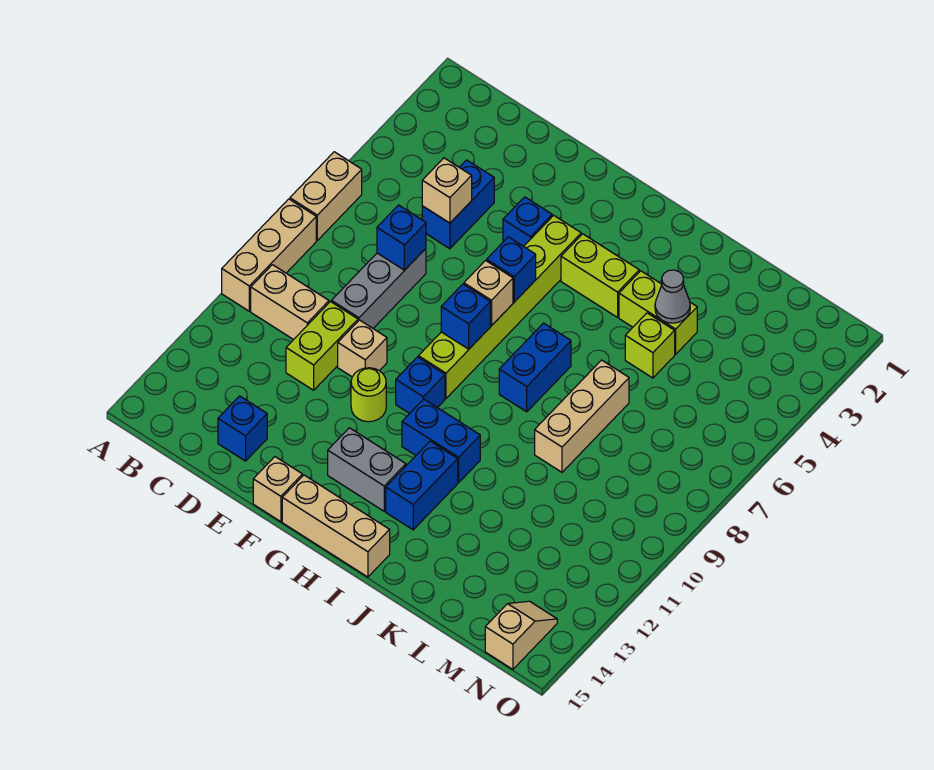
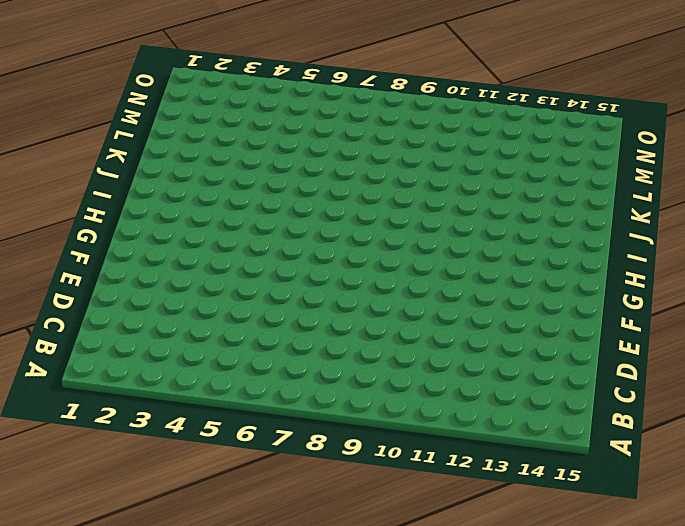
none -> tan 1x2 brick [290,152,362,240]
none -> tan 1x3 brick [222,199,316,311]
none -> tan 1x2 brick [251,265,329,340]

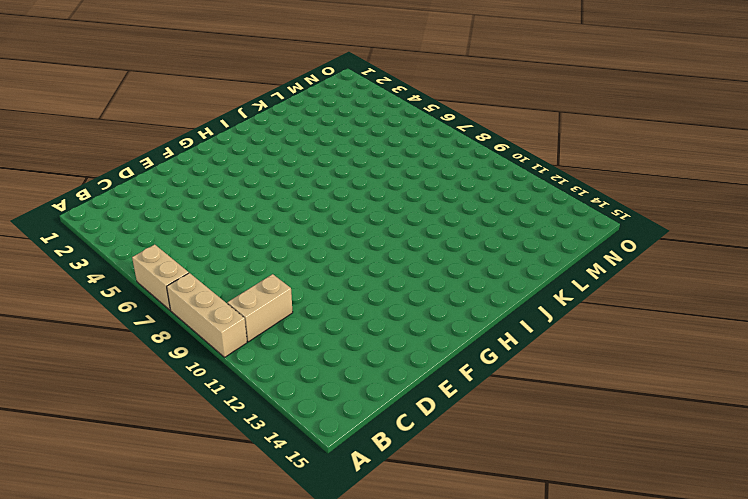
none -> blue 1x2 brick [422,160,494,249]
none -> grey 1x3 brick [331,249,426,328]
none -> lime 1x2 brick [286,302,358,390]

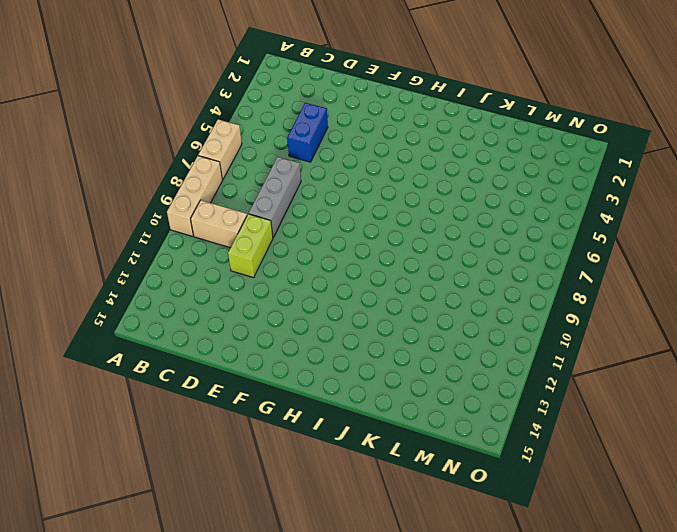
none -> blue 1x1 brick [218,396,267,461]
none -> tan 1x1 brick [338,320,387,377]
none -> blue 1x1 brick [503,197,552,246]

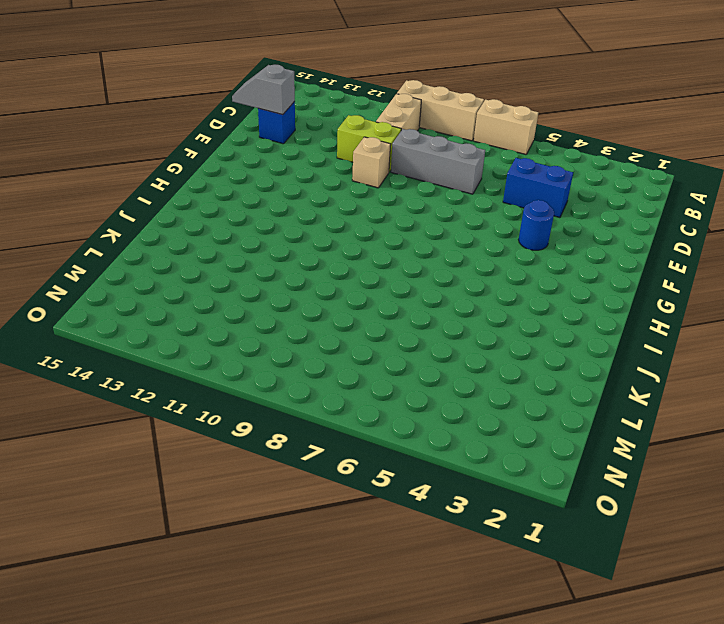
grey 1x2 slope [232,65,295,115] -> none
blue 1x1 round brick [518,200,554,250] -> blue 1x1 brick [503,197,552,246]
none -> lime 1x1 round brick [351,368,386,422]
none -> tan 1x1 brick [253,457,302,522]
none -> lime 1x6 brick [418,215,581,398]

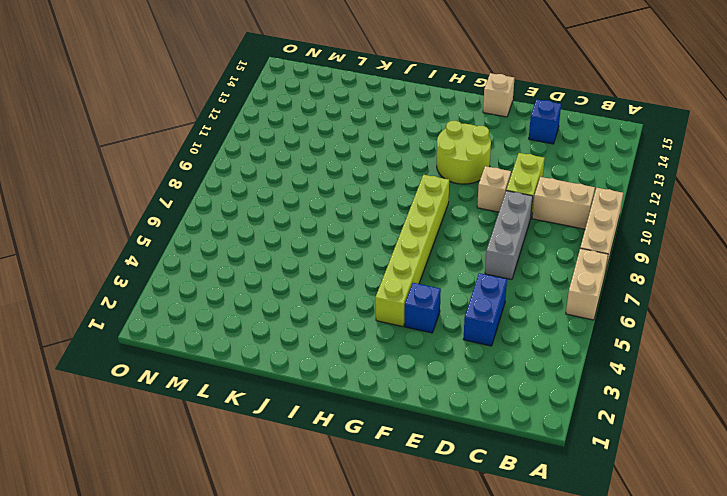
lime 2x2 round brick [437,121,491,184] -> lime 1x1 round brick [351,368,386,422]
none -> blue 1x1 brick [396,357,445,413]
none -> grey 1x2 brick [328,428,406,511]
none -> tan 1x3 brick [282,475,390,577]

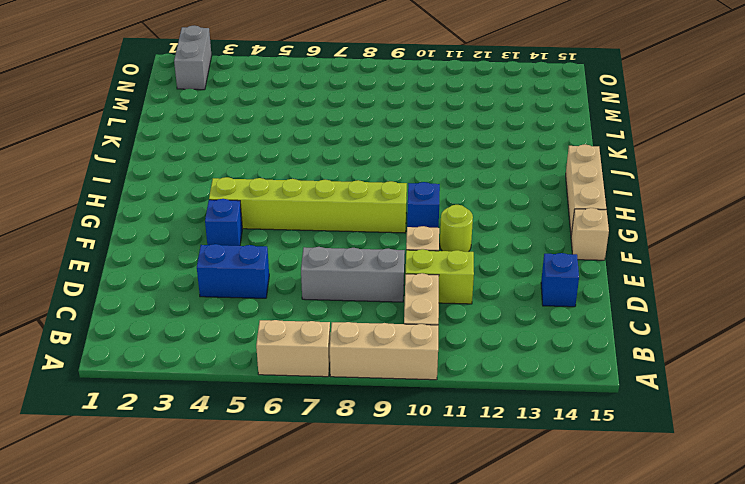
grey 1x2 brick [174,26,212,90] -> grey 1x2 brick moved to [328,428,406,511]
none -> lime 1x2 brick [561,234,639,317]
none -> blue 1x2 brick [402,399,480,483]
none -> blue 1x2 brick [499,323,571,412]

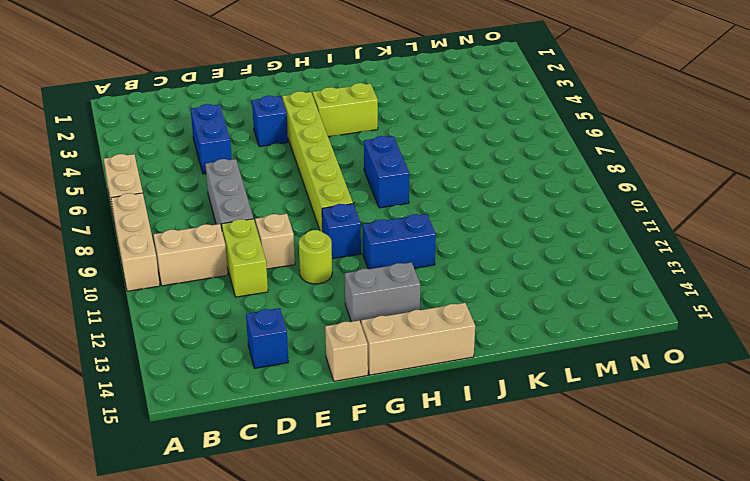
none -> blue 1x2 brick [386,441,458,530]
none -> lime 1x2 brick [619,271,697,354]
none -> lime 1x1 brick [625,313,675,378]

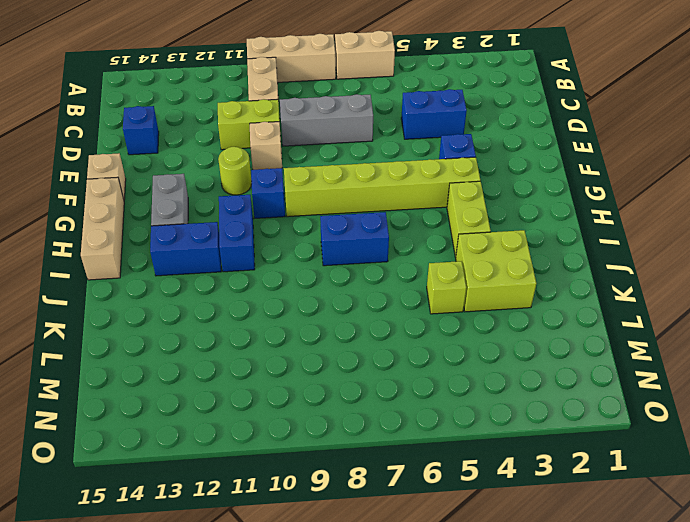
lime 2x2 brick [456,230,536,312] -> lime 1x2 brick [619,271,697,354]
none -> tan 1x3 brick [535,360,629,472]
none -> tan 1x2 slope [485,601,557,669]
none -> tan 1x1 brick [422,158,472,223]

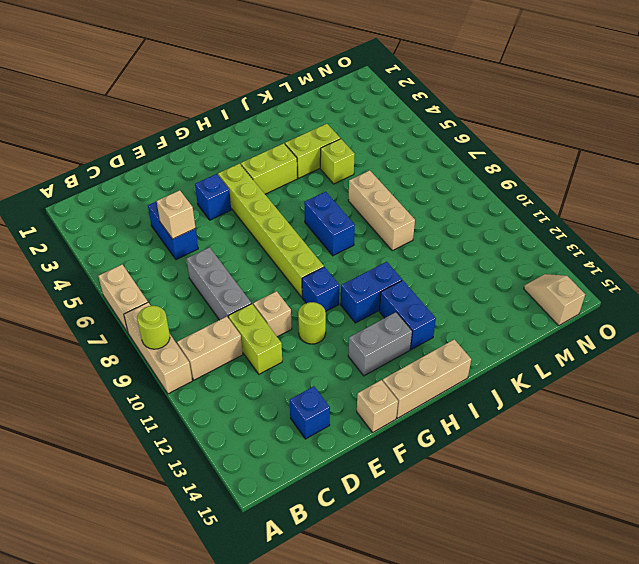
lime 1x1 round brick [137,306,170,349] -> none
none -> blue 1x1 brick [377,205,426,270]
none -> blue 1x1 brick [487,237,536,302]
none -> tan 1x1 brick [464,261,513,326]

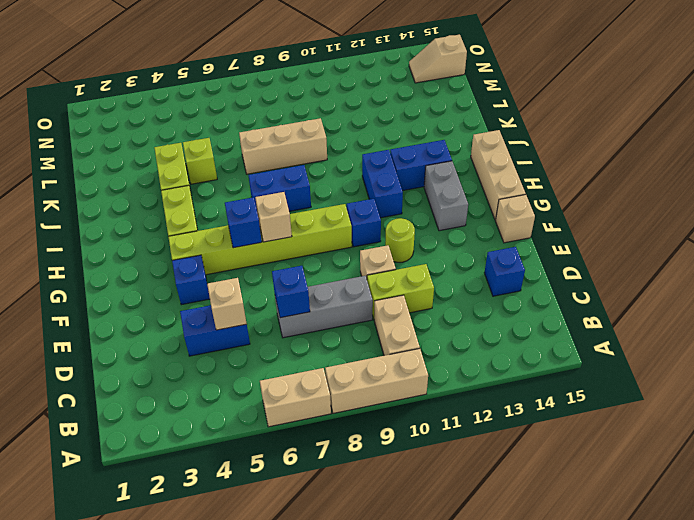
none -> blue 1x1 brick [441,284,490,349]
none -> grey 1x1 cone [655,270,690,323]

